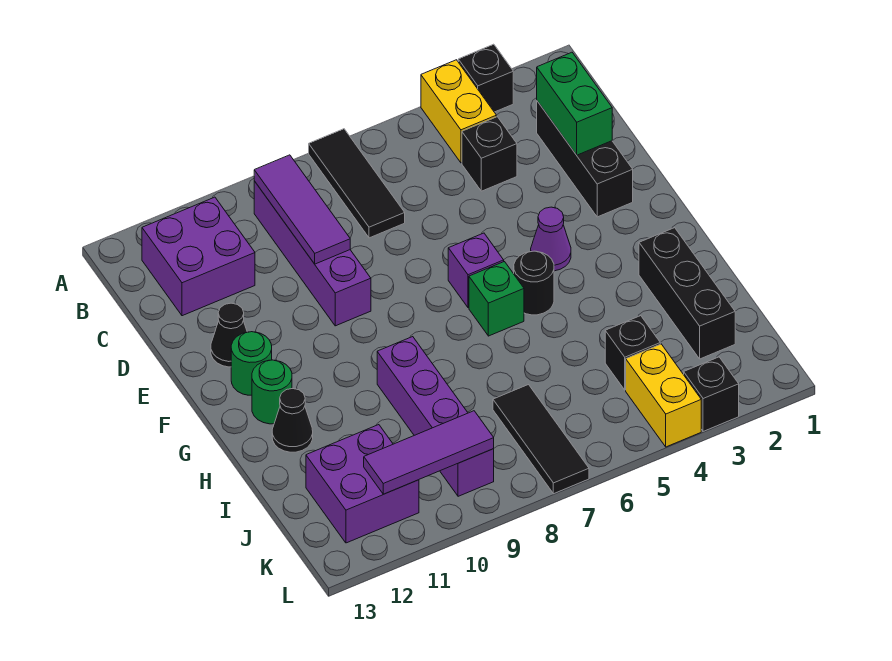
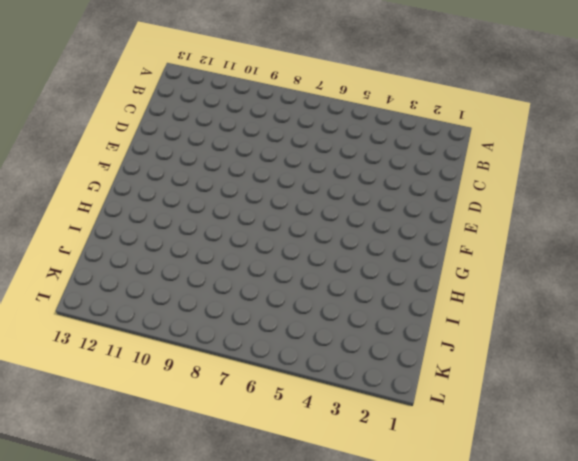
none -> black 1x1 brick [458,44,513,112]
none -> yellow 1x2 brick [421,60,496,163]
none -> black 1x3 tile [309,129,405,238]

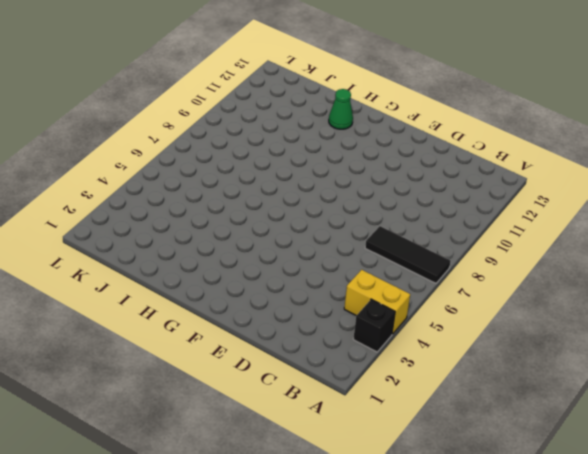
green 1x1 cone [329,89,353,129] -> black 1x1 cone [272,389,313,452]
none -> purple 1x4 brick [254,181,371,326]
none -> purple 2x2 brick [142,197,255,316]
none -> black 1x3 brick [537,101,633,217]

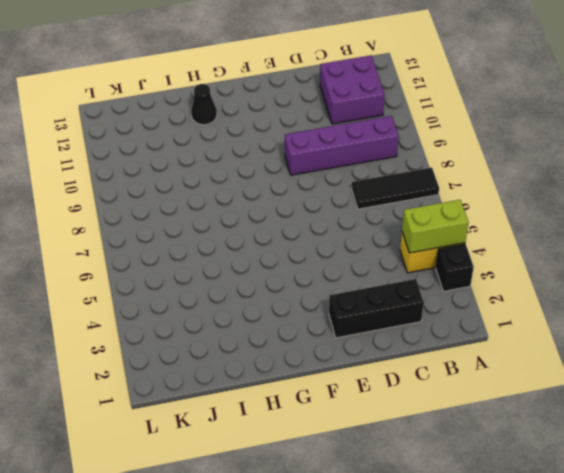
lime 1x2 brick [402,200,469,253] -> none
none -> black 1x1 brick [462,117,517,191]
none -> black 1x1 cone [211,303,247,367]
none -> purple 1x1 cone [531,207,571,271]

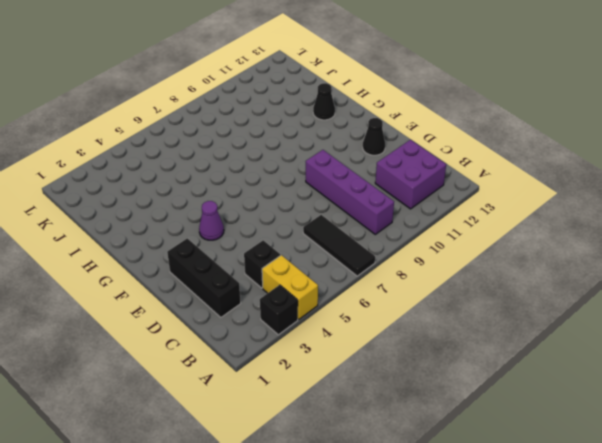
none -> purple 1x1 brick [448,233,504,308]
none -> green 1x1 round brick [231,332,272,395]
none -> black 1x1 round brick [514,251,554,315]

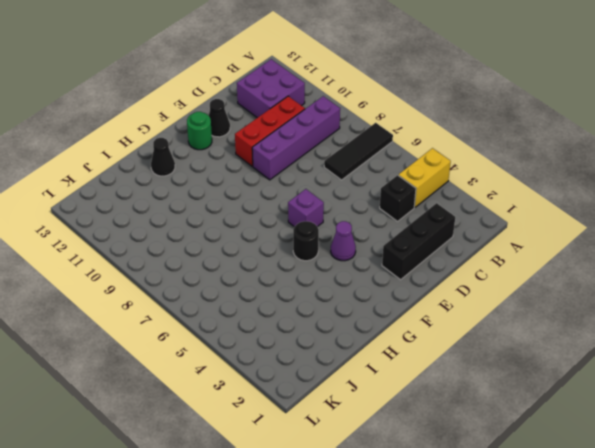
red 1x3 brick [235,96,305,166] -> none
none -> black 1x1 brick [458,44,513,112]
none -> green 1x1 brick [469,262,524,336]
none -> green 1x1 round brick [252,360,292,424]

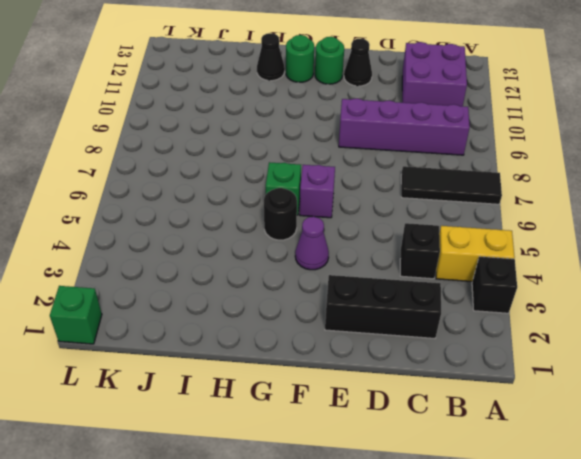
green 1x1 brick [50,286,102,344] -> none
none -> black 1x3 brick [639,228,735,359]
none -> purple 1x4 brick [377,337,494,496]
none -> black 1x1 brick [605,316,660,390]

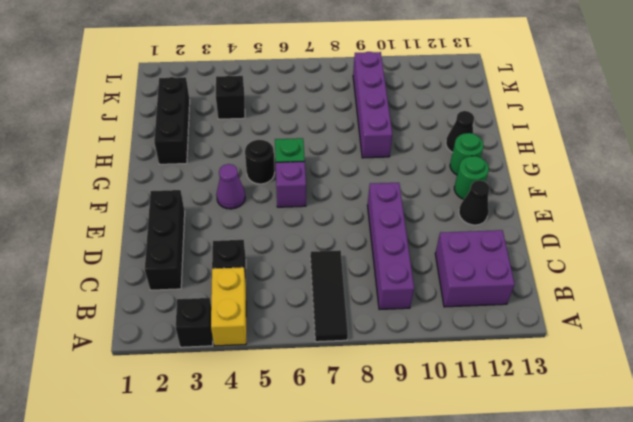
none -> black 1x3 tile [493,385,589,494]
none -> purple 2x2 brick [306,425,419,543]
none -> yellow 1x2 brick [626,344,701,447]

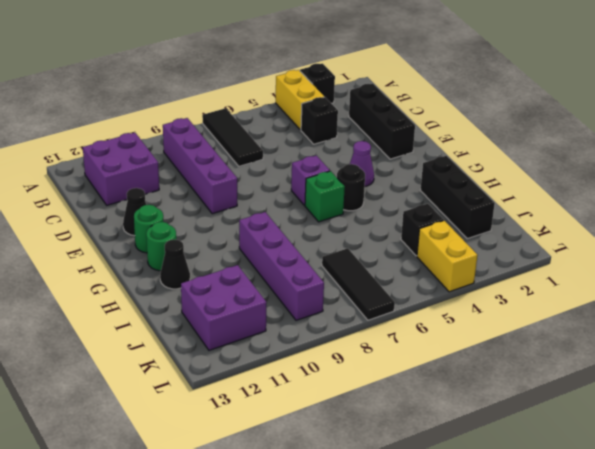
none -> black 1x1 brick [684,357,739,431]
none -> purple 1x3 tile [254,155,350,264]
none -> green 1x2 brick [537,52,612,155]

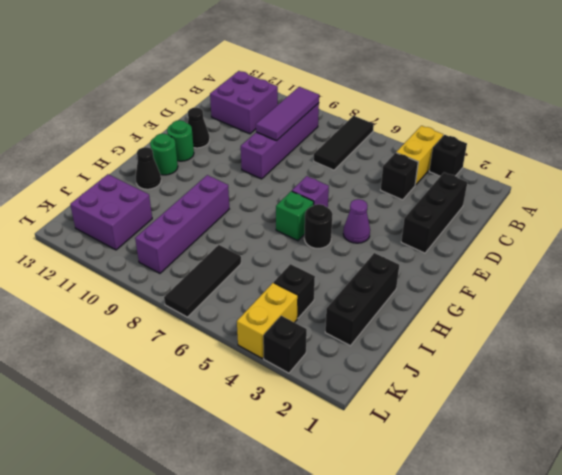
none -> green 1x2 brick [537,52,612,155]
none -> purple 1x3 tile [364,411,494,494]

